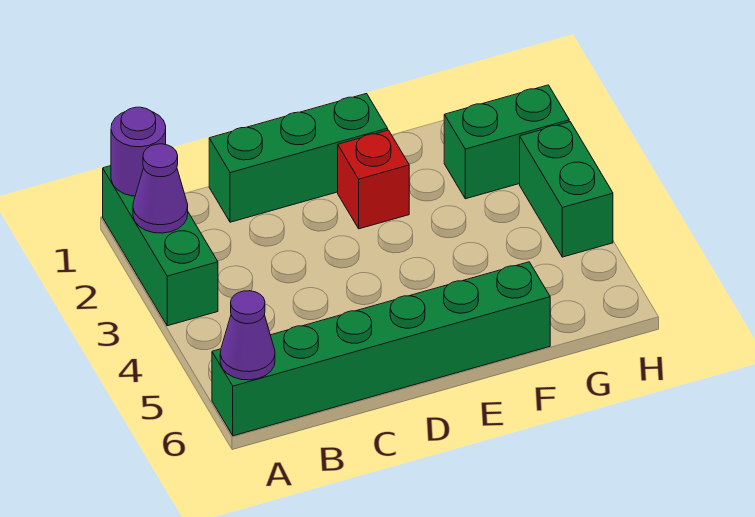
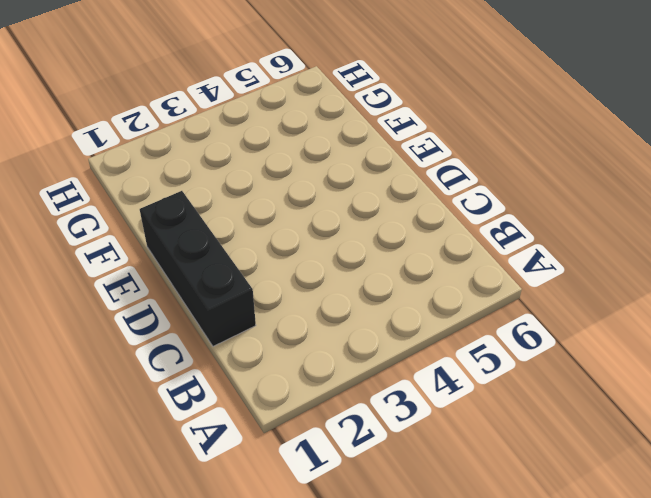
black 1x3 brick [140,191,256,346] -> green 1x3 brick [209,94,388,222]
none -> green 1x3 brick [103,166,218,326]
none -> green 1x6 brick [212,262,550,436]

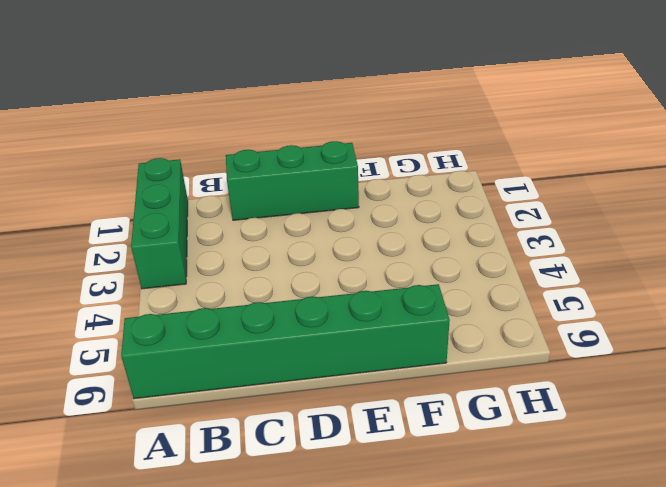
none -> red 1x1 brick [338,130,409,229]
none -> green 1x2 brick [444,85,569,199]

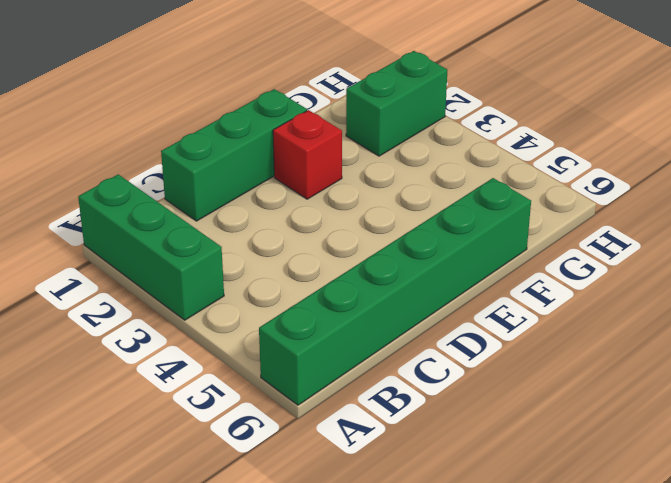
none -> green 1x2 brick [520,122,613,257]
none -> purple 1x1 round brick [111,107,166,196]

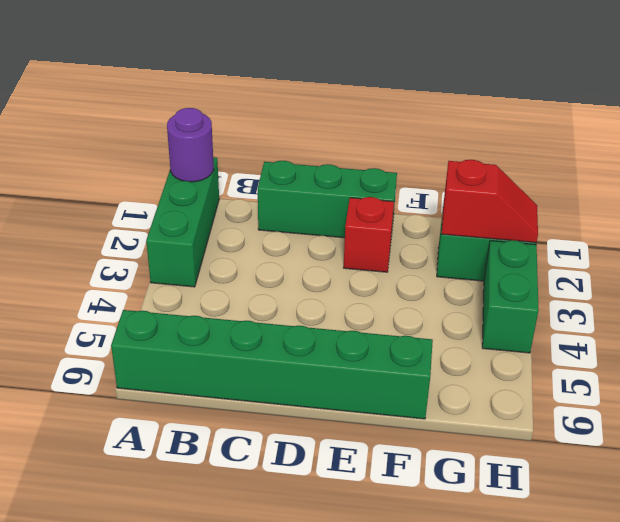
red 1x2 slope [442,160,538,243] -> none
none -> purple 1x1 cone [133,144,188,233]
none -> purple 1x1 cone [220,291,275,380]

